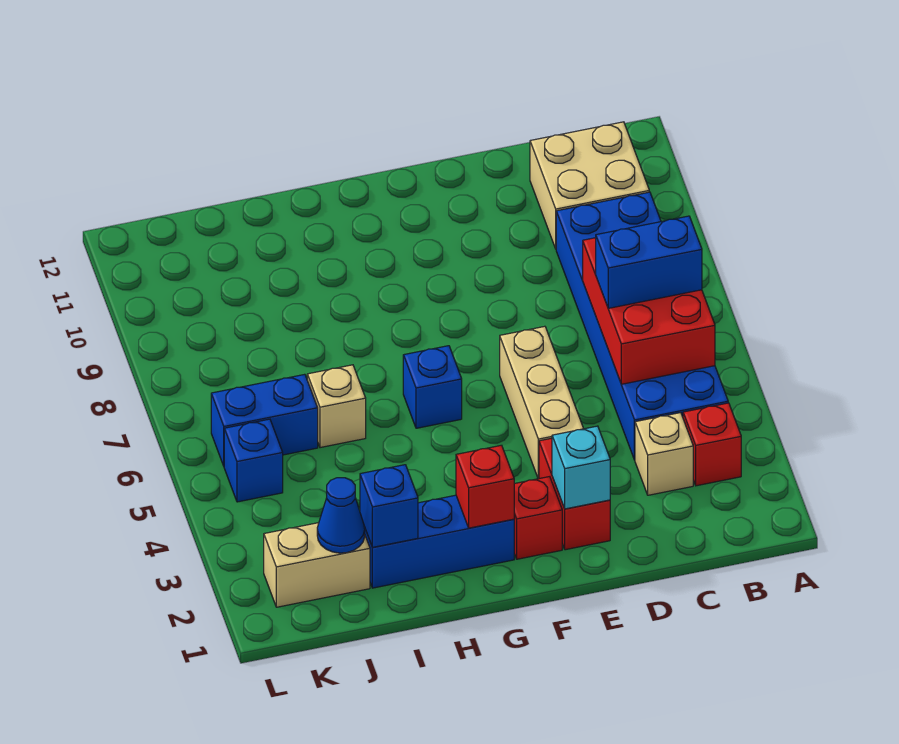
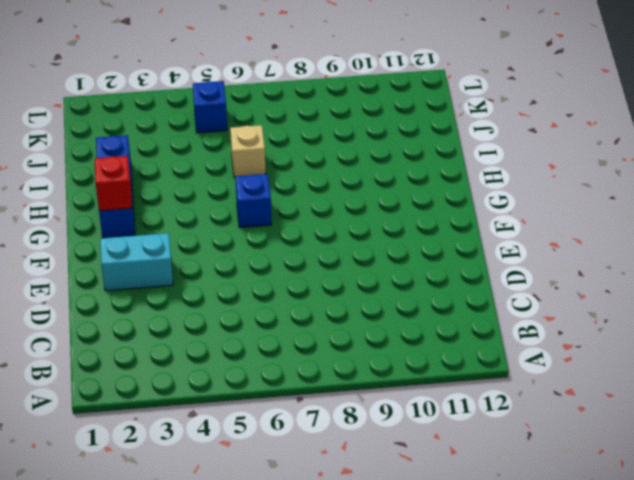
cyan 1x2 brick [100,233,173,291] -> red 1x2 brick [539,438,610,550]
none -> red 1x1 brick [683,403,741,486]
none -> blue 2x6 brick [556,192,728,460]
none -> tan 2x2 brick [530,122,649,249]

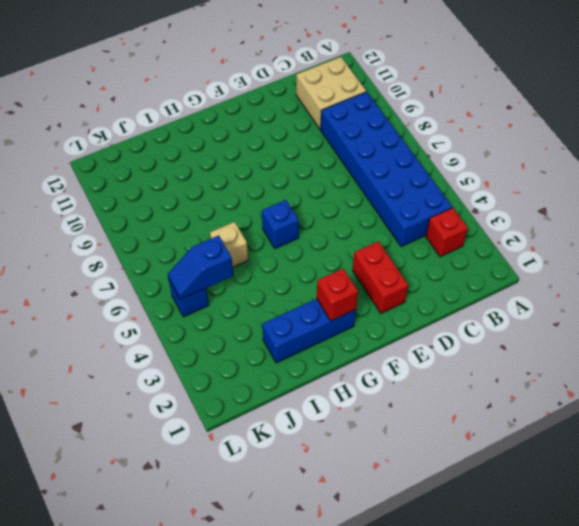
blue 1x2 slope [168,236,233,299] -> none
none -> tan 1x1 brick [635,413,693,495]
none -> tan 1x3 brick [500,326,584,479]
none -> red 1x1 brick [514,477,562,559]

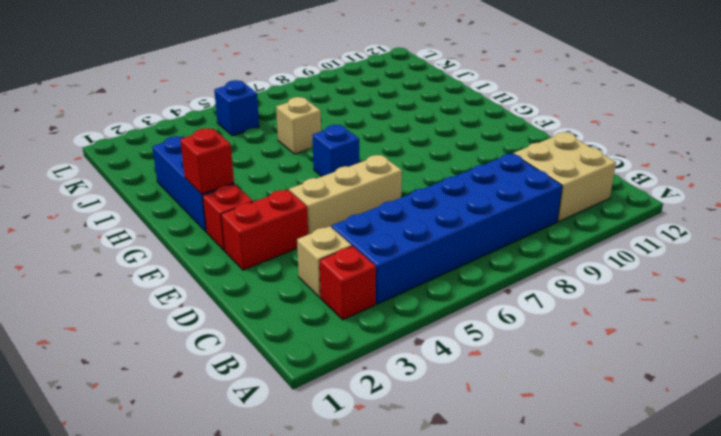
none -> tan 1x2 brick [264,523,370,607]
none -> blue 1x2 brick [211,374,318,466]
none -> red 2x3 brick [583,238,715,384]

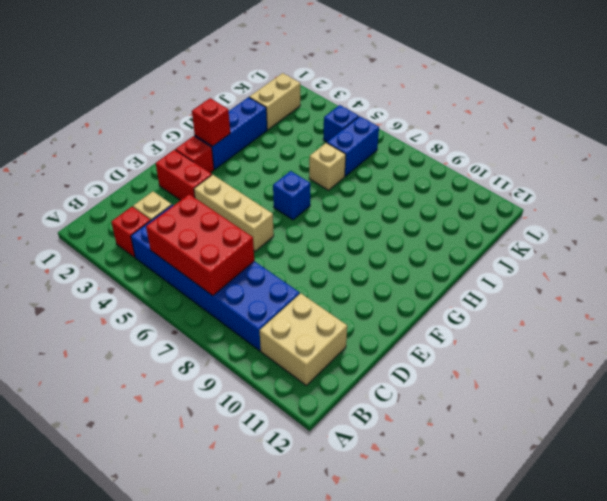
none -> cyan 1x1 brick [552,426,610,509]
none -> blue 1x1 brick [360,465,418,547]
none -> blue 1x1 cone [317,478,365,553]

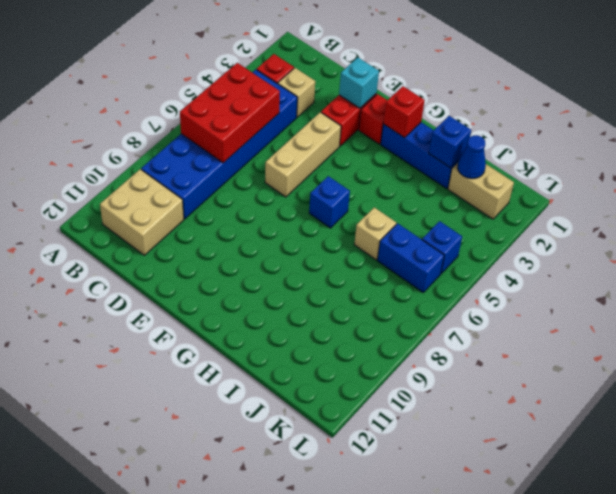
none -> blue 1x2 brick [596,216,702,308]

